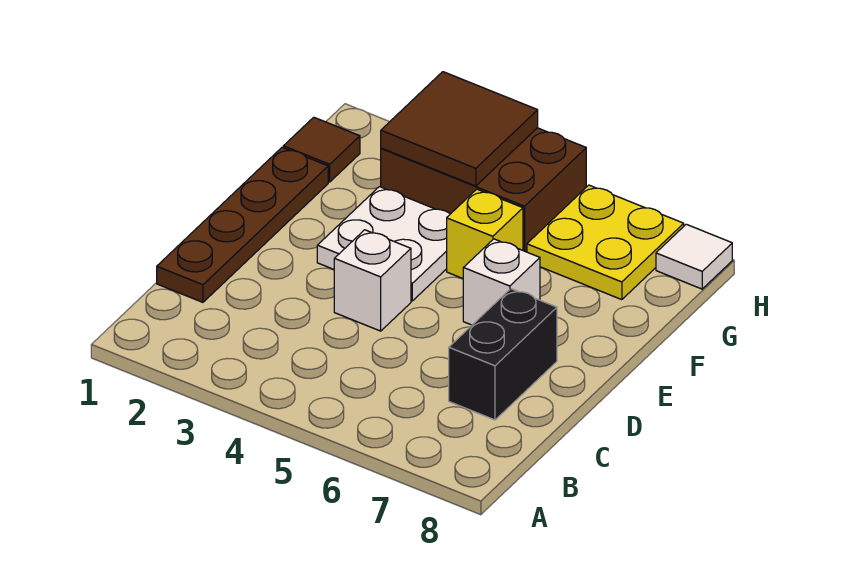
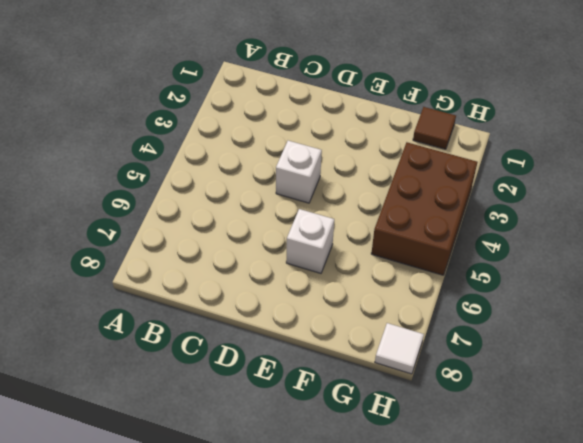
none -> brown 1x4 plate [157,147,328,302]
none -> black 1x2 brick [449,289,557,420]

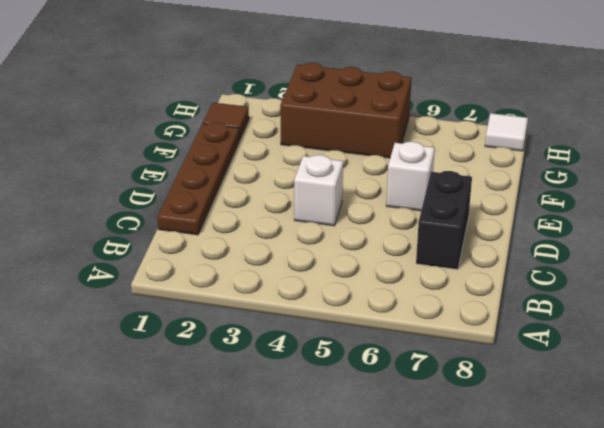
none -> white 2x2 plate [317,187,450,301]
none -> yellow 1x1 brick [447,189,523,278]

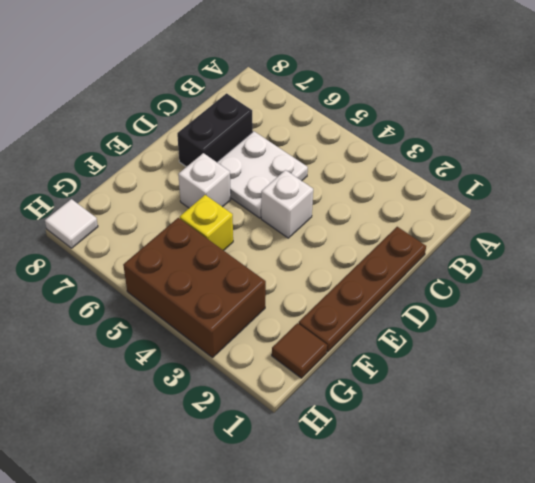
white 2x2 plate [217,131,308,218] -> white 2x2 plate moved to [317,187,450,301]
none -> yellow 2x2 plate [527,185,684,300]
none -> brown 2x2 tile [381,72,538,186]

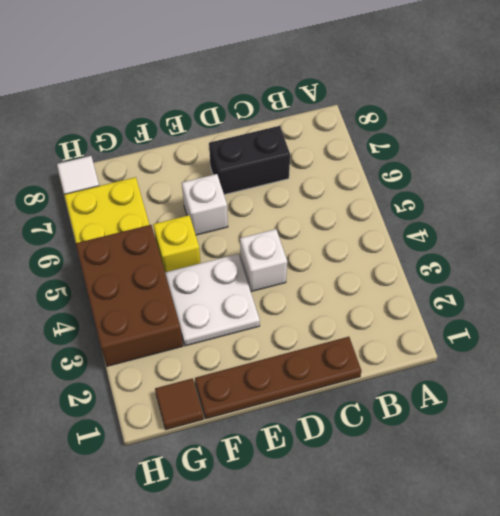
none -> brown 2x2 tile [381,72,538,186]

